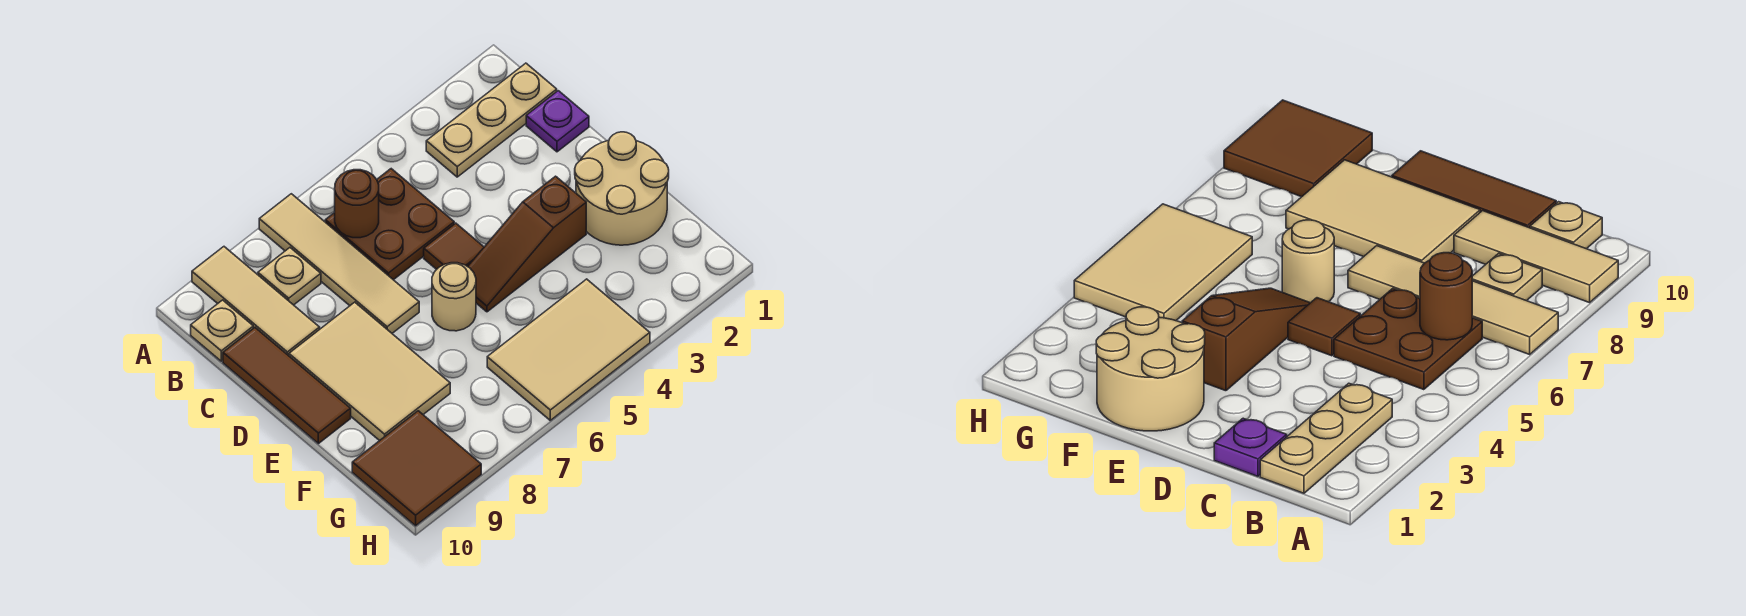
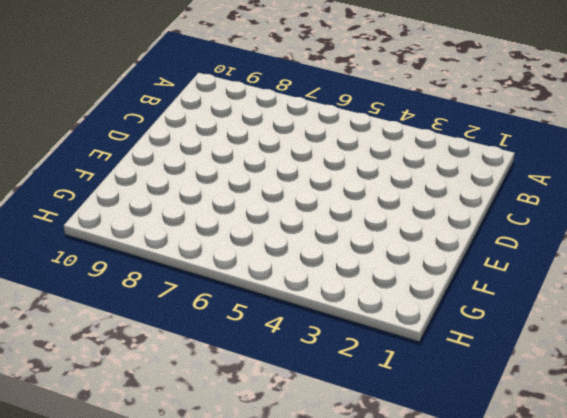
none -> tan 1x4 tile [259,194,419,333]
none -> tan 1x3 tile [192,247,320,356]
none -> tan 1x3 plate [426,63,557,177]

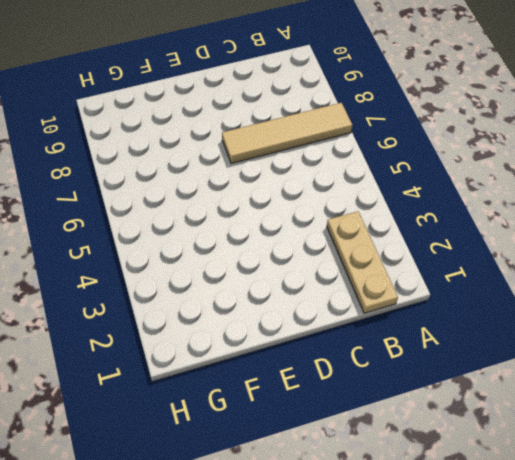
none -> tan 1x3 tile [192,247,320,356]
none -> brown 2x2 plate [325,169,454,280]
none -> tan 1x1 plate [258,248,321,305]

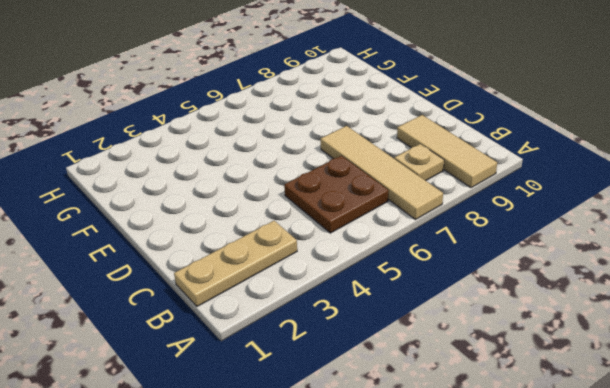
none -> tan 1x1 plate [191,300,253,361]
none -> purple 1x1 plate [526,91,589,152]
none -> brown 1x3 tile [223,328,351,444]

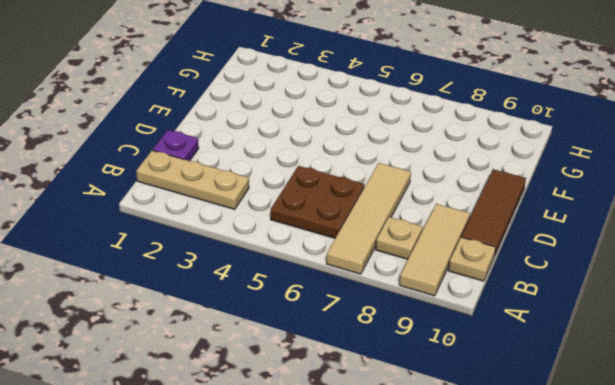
none -> brown 1x1 tile [424,223,484,269]
none -> tan 2x3 tile [289,302,450,441]
none -> tan 2x2 round brick [575,132,669,245]

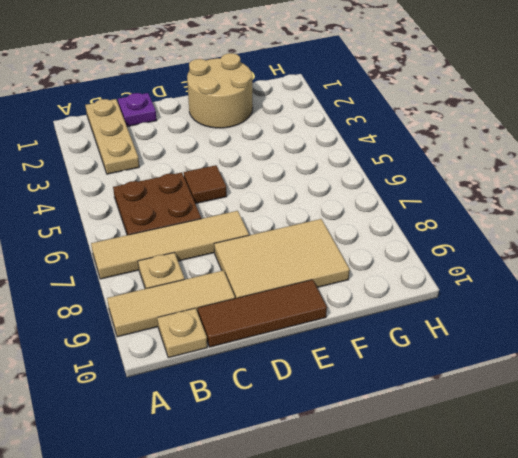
none -> brown 1x3 slope [468,176,586,312]
none -> tan 1x1 round brick [432,263,476,331]
none -> tan 2x3 tile [487,279,650,420]

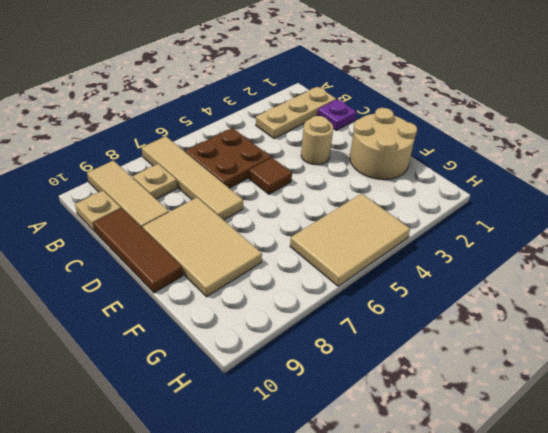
tan 1x1 round brick [301,116,333,165] -> tan 1x1 round brick moved to [432,263,476,331]
none -> brown 1x3 slope [468,176,586,312]
none -> brown 2x2 tile [352,411,481,526]
none -> brown 1x1 round brick [335,170,379,238]

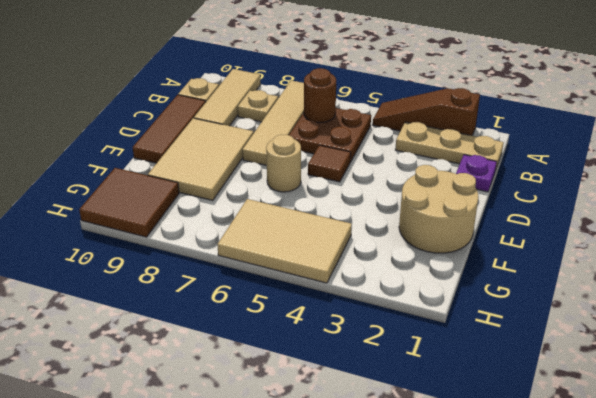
brown 1x3 slope [373,88,480,136] -> brown 1x3 slope moved to [468,176,586,312]

